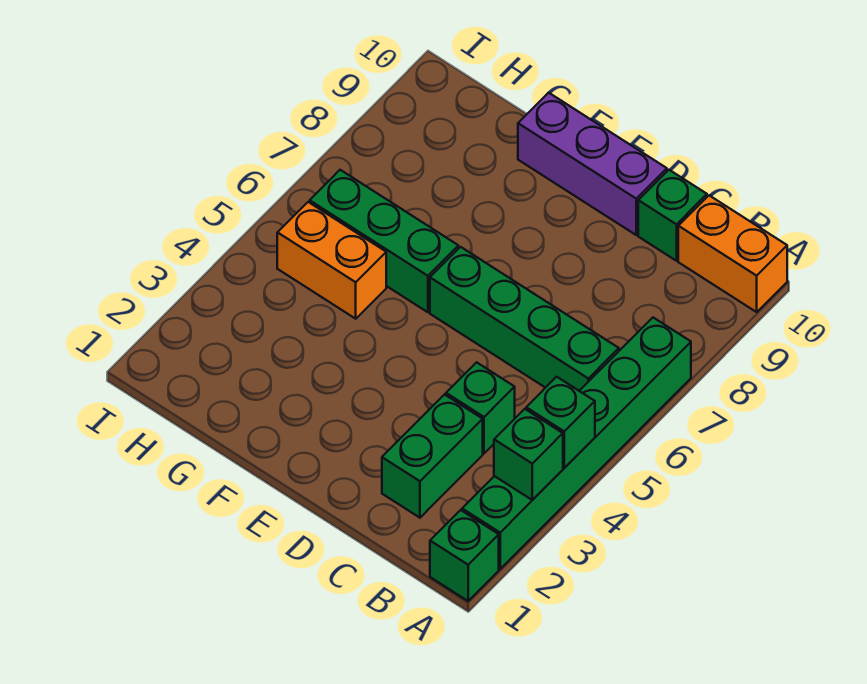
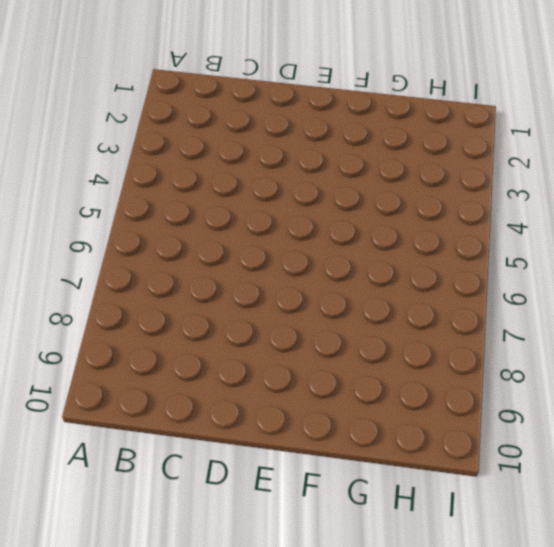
none -> green 1x1 brick [430,510,499,601]
none -> green 1x6 brick [462,318,691,569]
none -> orange 1x2 brick [678,196,787,312]

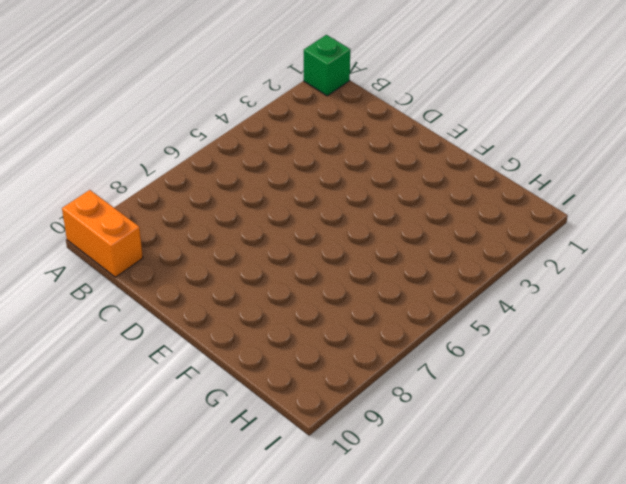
none -> green 1x6 brick [462,318,691,569]
none -> green 1x4 brick [430,247,619,391]
none -> green 1x2 brick [382,395,483,518]

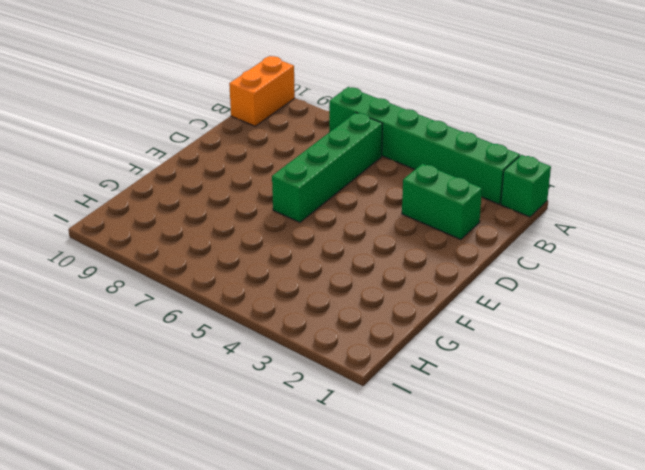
none -> green 1x1 brick [446,362,515,453]
none -> green 1x1 brick [638,170,707,261]
none -> purple 1x3 brick [518,93,667,235]

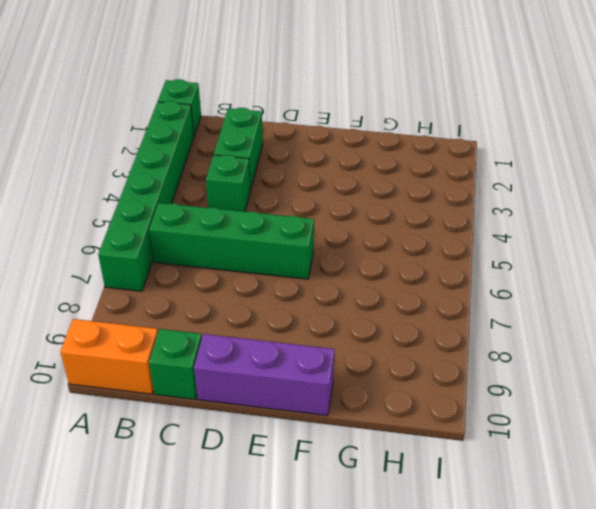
none -> green 1x3 brick [310,170,458,312]
none -> orange 1x2 brick [277,202,386,319]
none -> green 1x1 brick [494,409,563,500]

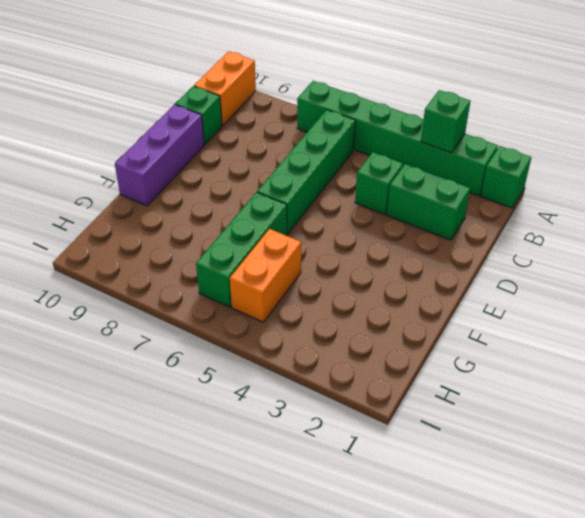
none -> green 1x1 brick [526,377,595,468]

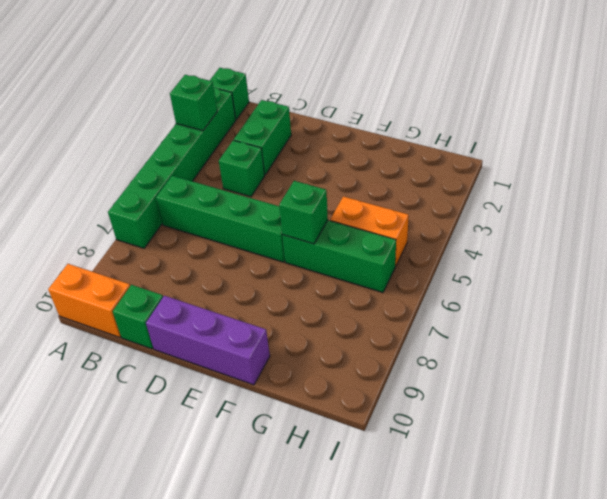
green 1x1 brick [279,181,328,244] -> green 1x1 brick moved to [526,377,595,468]

